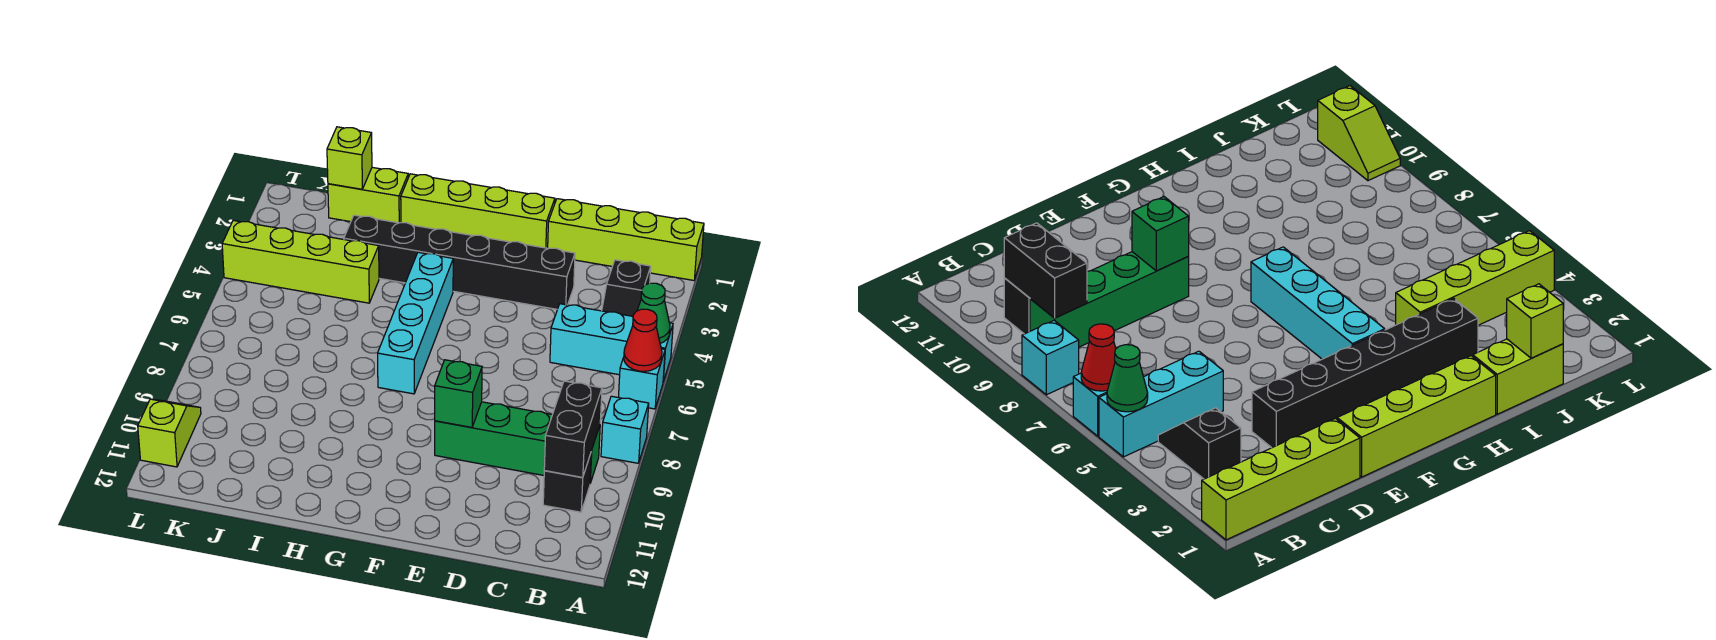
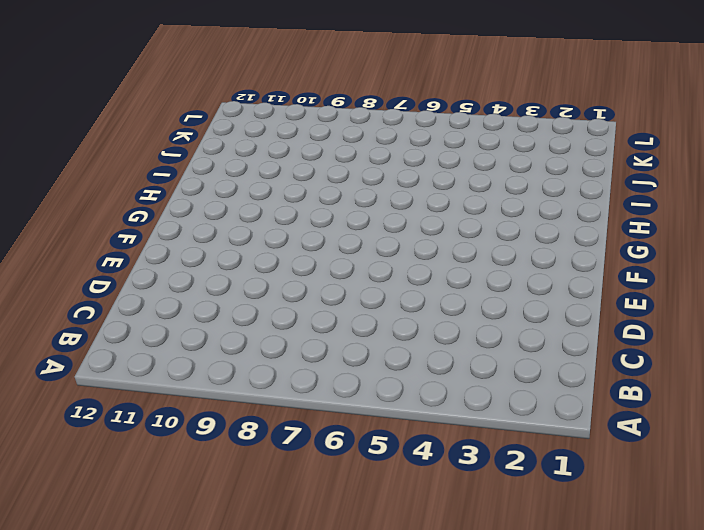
none -> lime 1x4 brick [548,199,704,280]
none -> cyan 1x3 brick [550,304,673,382]
none -> cyan 1x1 brick [618,349,665,409]

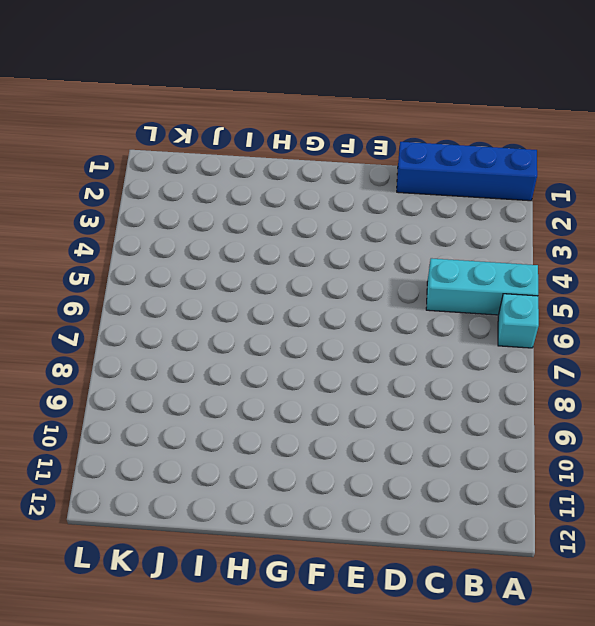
blue 1x4 brick [397,142,537,201] -> lime 1x4 brick [548,199,704,280]
none -> cyan 1x1 brick [601,396,649,463]
none -> black 1x2 slope [602,260,651,316]
none -> green 1x4 brick [435,402,600,483]

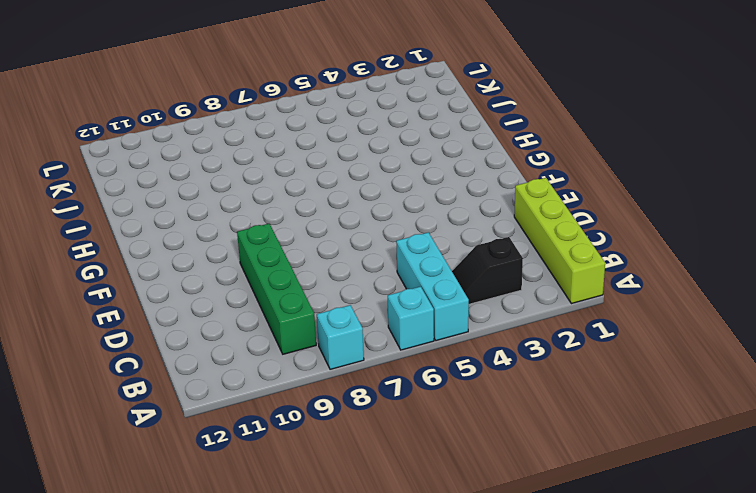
none -> black 1x1 brick [543,454,591,512]
none -> black 1x6 brick [344,215,575,309]
none -> lime 1x4 brick [401,174,555,248]

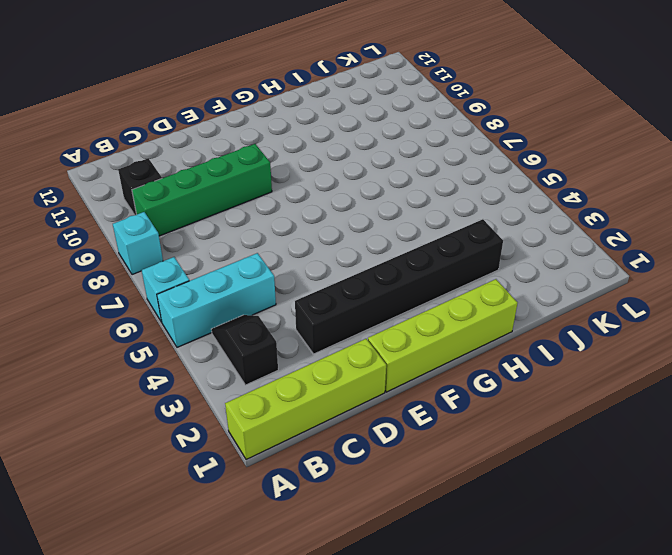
none -> cyan 1x4 brick [378,252,453,394]
none -> lime 1x2 brick [328,167,408,223]
none -> lime 1x4 brick [222,220,379,303]

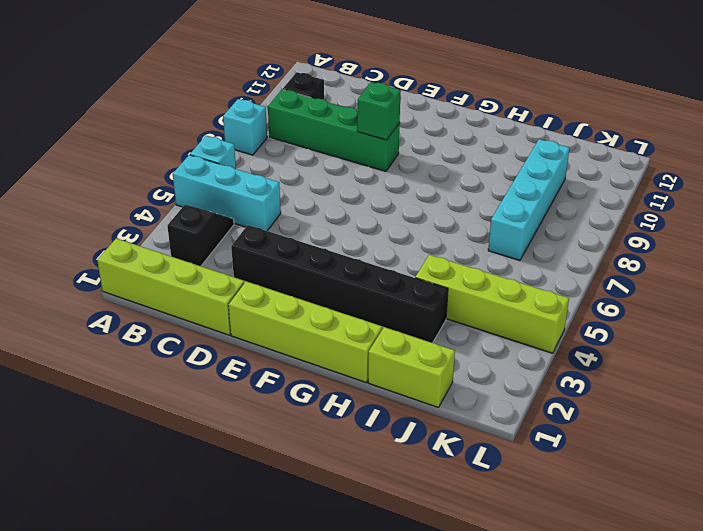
cyan 1x4 brick [488,139,569,260] -> cyan 1x4 brick moved to [378,252,453,394]
none -> lime 1x2 slope [138,399,201,467]
none -> green 1x1 cone [637,283,670,343]
none -> red 1x1 cone [624,309,662,371]

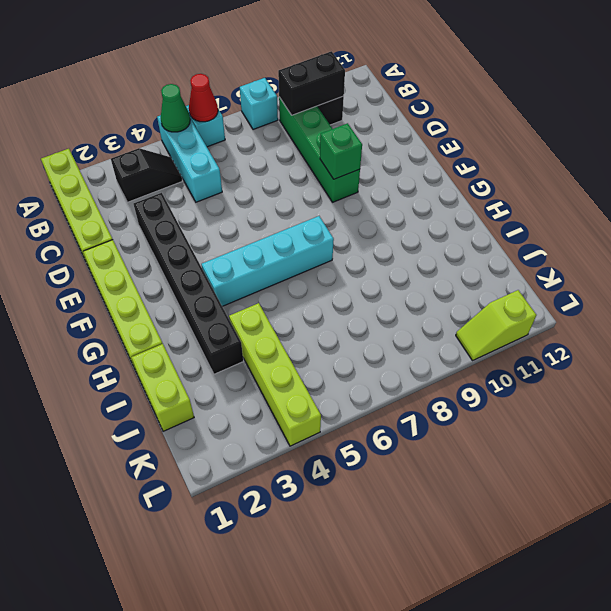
none -> lime 1x1 brick [327,127,372,189]

